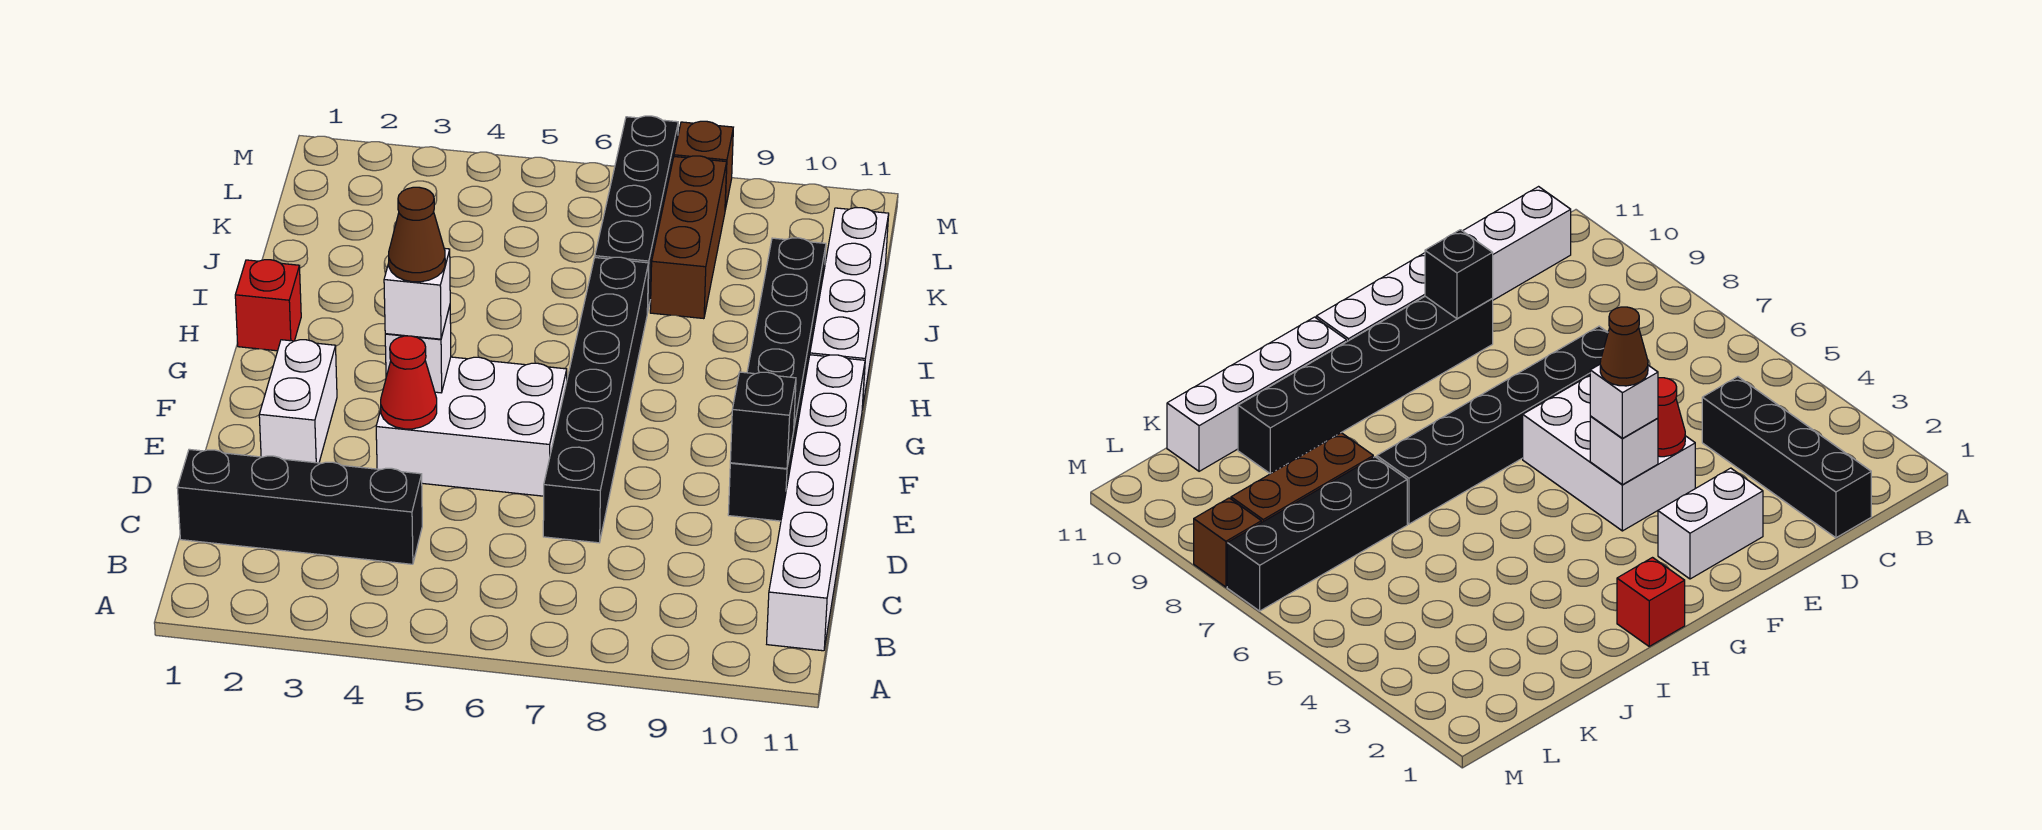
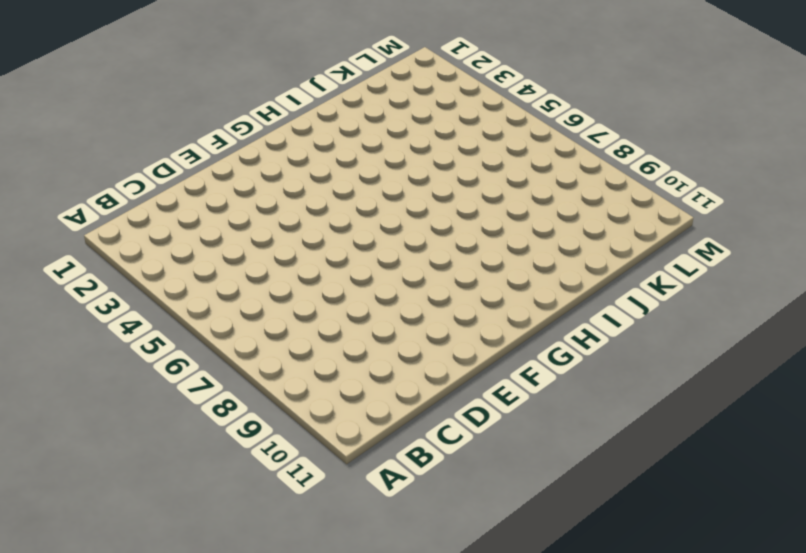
none -> white 1x6 brick [767,355,865,651]
none -> black 1x4 brick [177,449,422,564]
none -> black 1x6 brick [543,257,649,543]

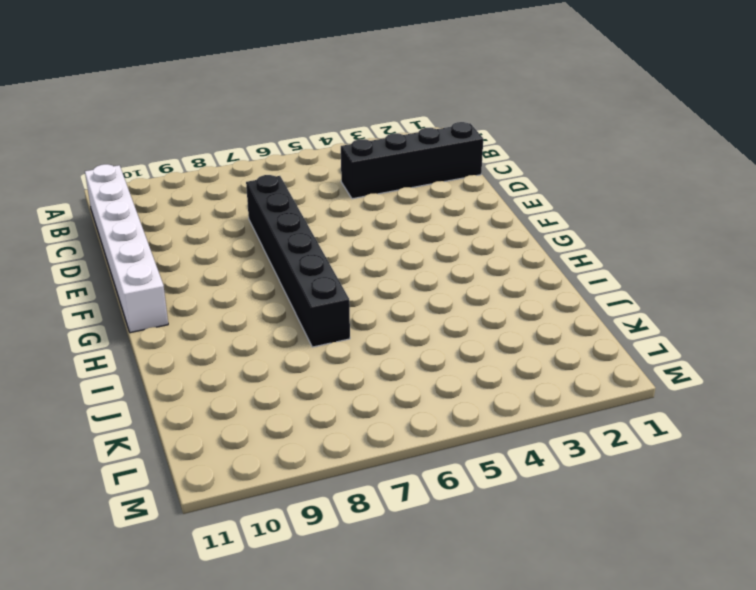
none -> white 1x2 brick [259,340,337,463]
none -> white 2x3 brick [376,357,567,496]
none -> black 1x6 brick [728,238,826,521]

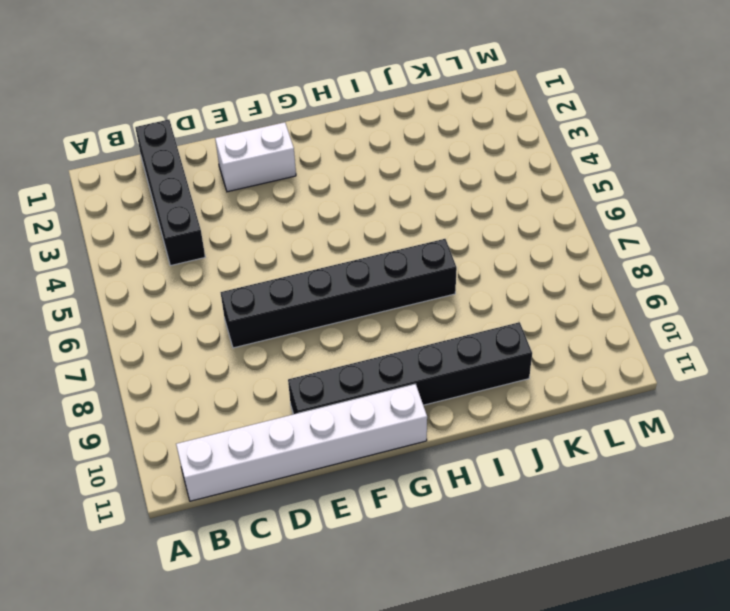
none -> white 2x3 brick [376,357,567,496]
none -> red 1x1 brick [235,260,301,351]
none -> white 1x4 brick [810,208,889,408]

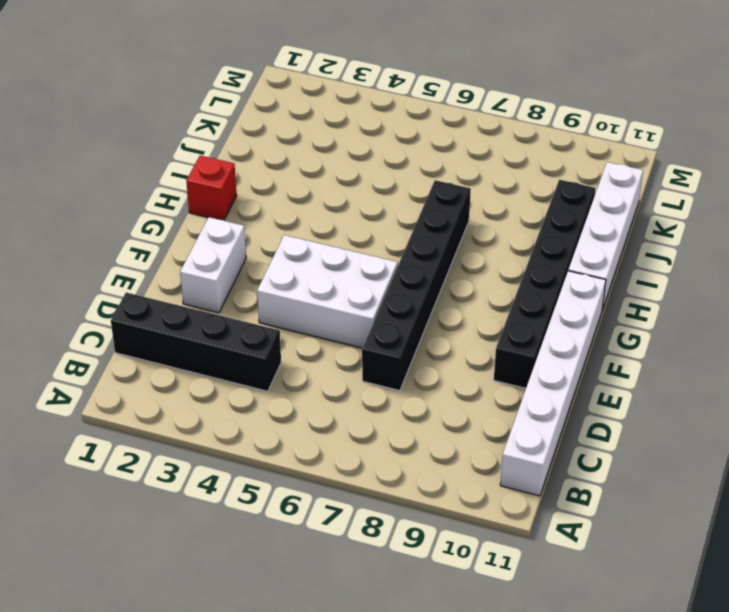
none -> black 1x4 brick [595,116,678,313]
none -> brown 1x3 brick [650,156,727,319]
none -> brown 1x1 brick [674,121,733,209]

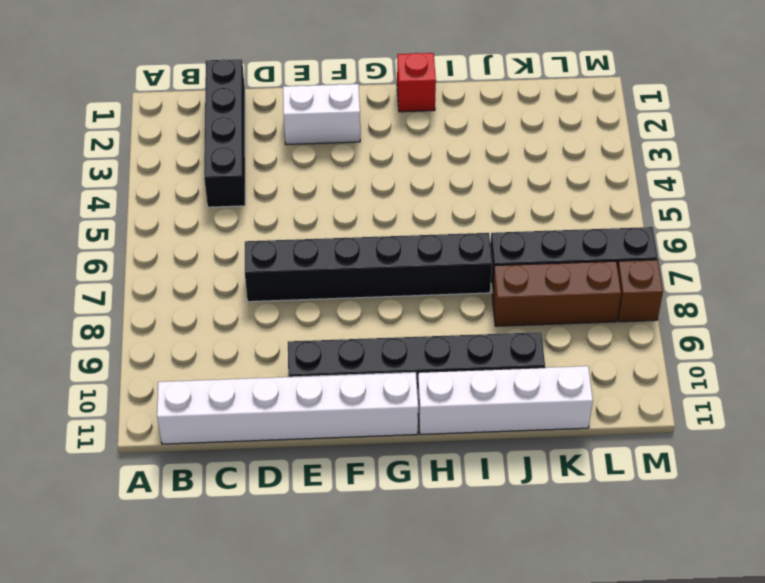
none -> white 2x3 brick [376,357,567,496]
none -> red 1x1 cone [381,336,437,429]
none -> black 1x1 brick [730,372,796,469]

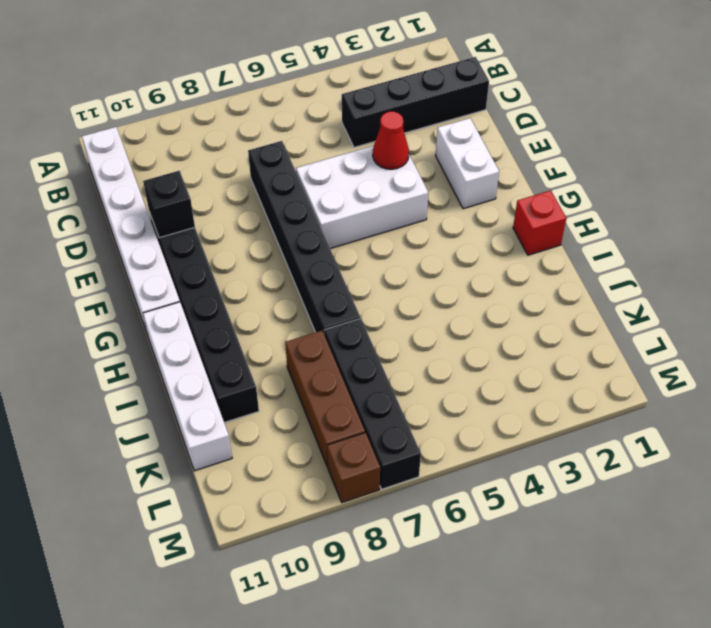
none -> white 1x1 brick [385,306,451,393]
none -> white 1x1 brick [384,248,450,339]
none -> brown 1x1 cone [389,187,445,282]

